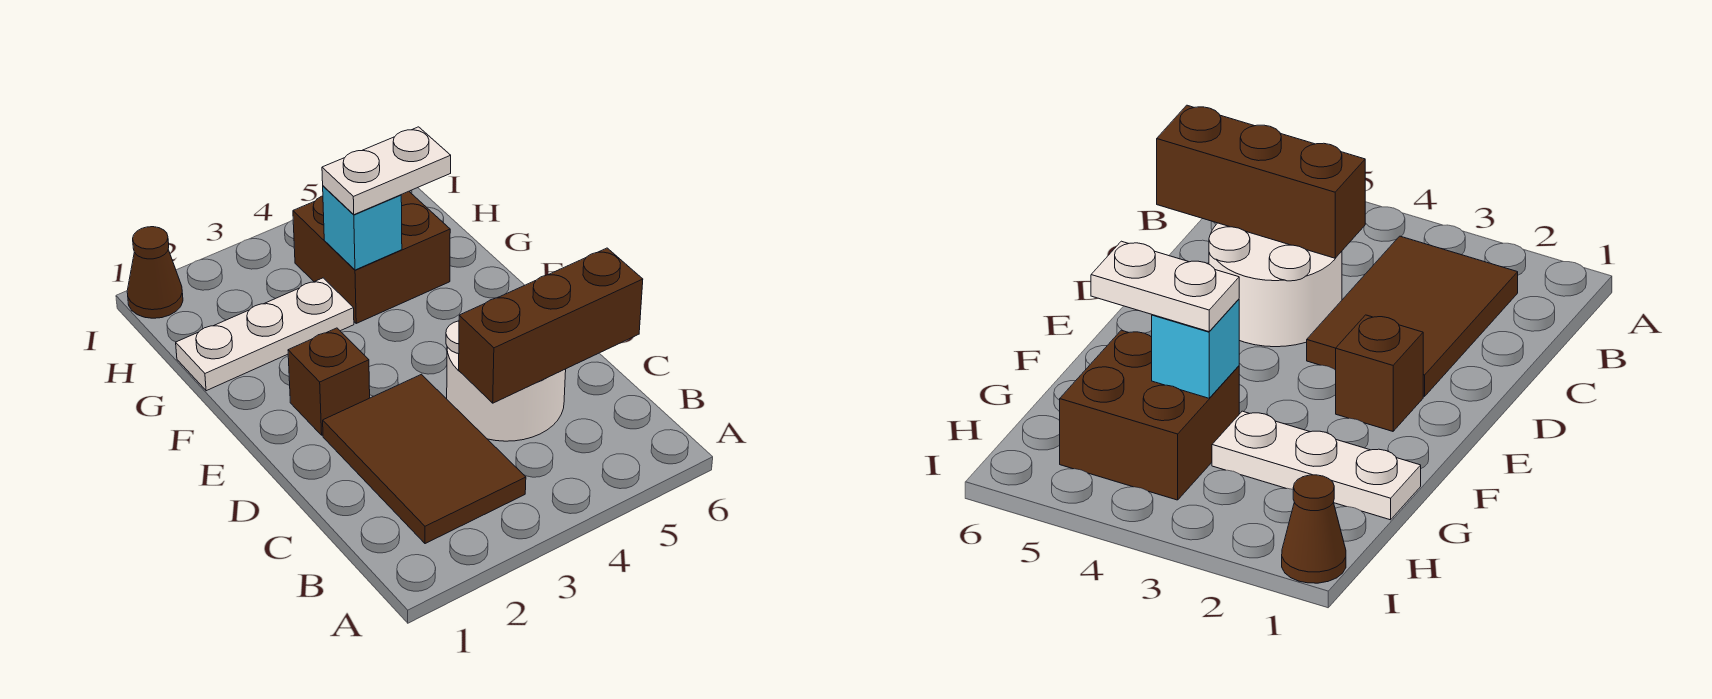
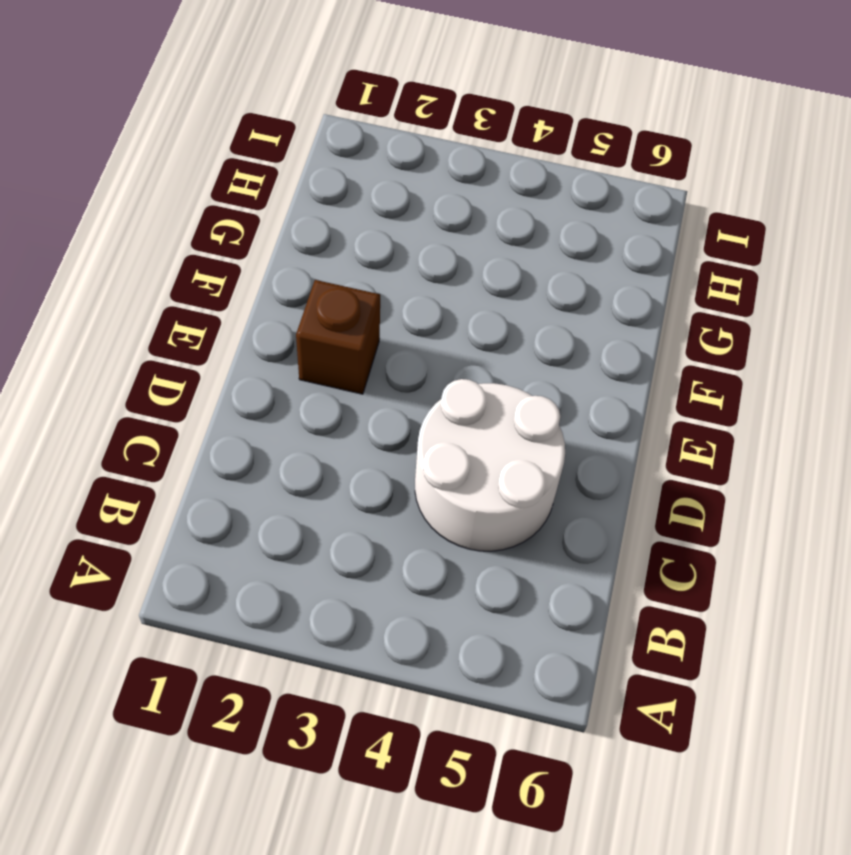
none -> brown 2x3 tile [323,374,526,544]
none -> white 1x3 plate [176,278,354,391]

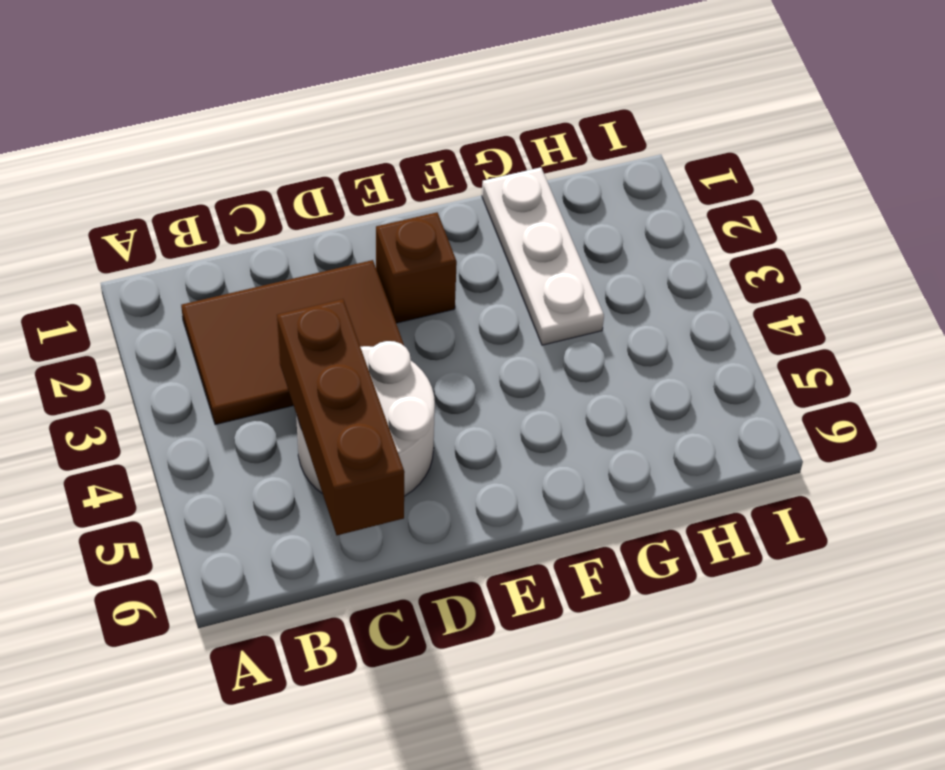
none -> brown 2x2 brick [293,191,450,323]
none -> brown 1x1 cone [127,227,183,318]

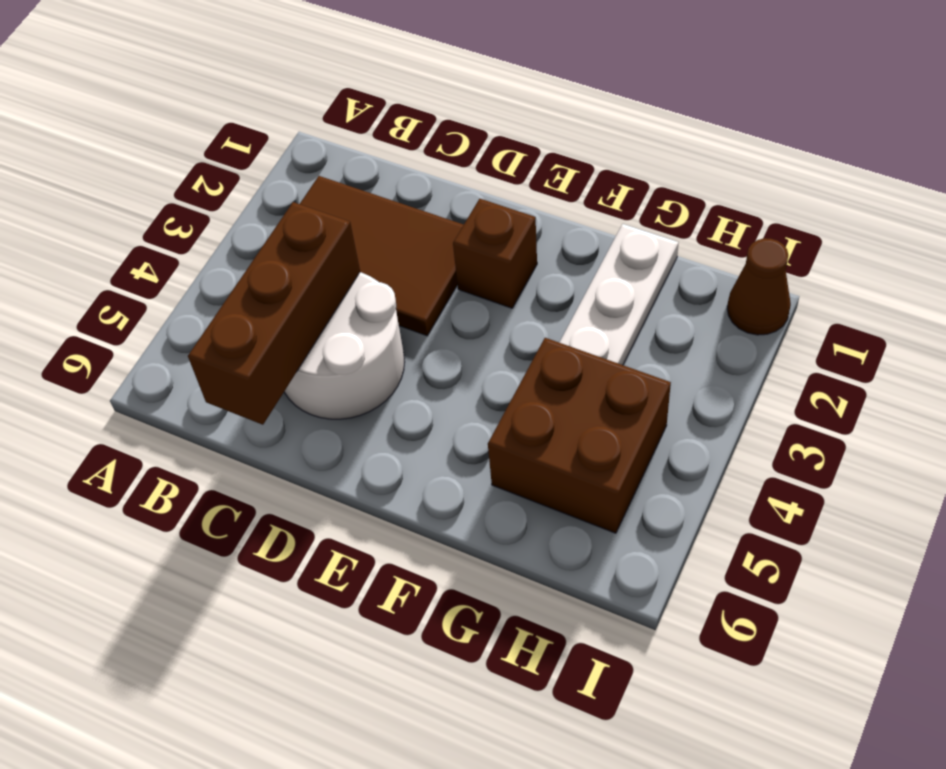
none -> cyan 1x1 brick [323,186,402,270]
none -> white 1x2 plate [322,127,451,215]

